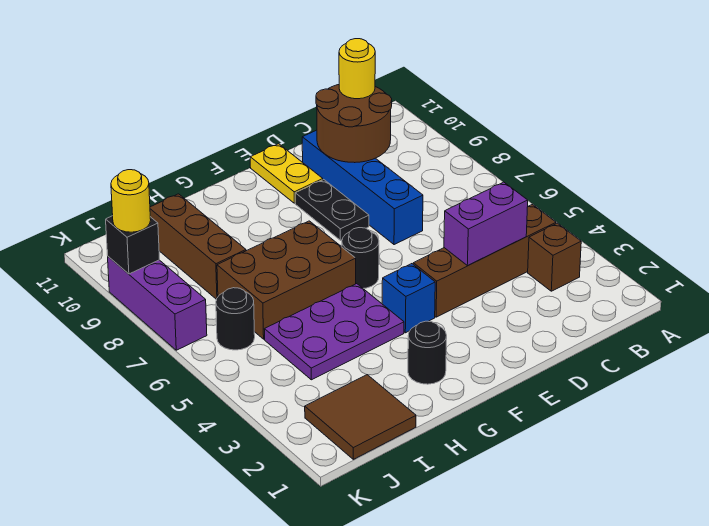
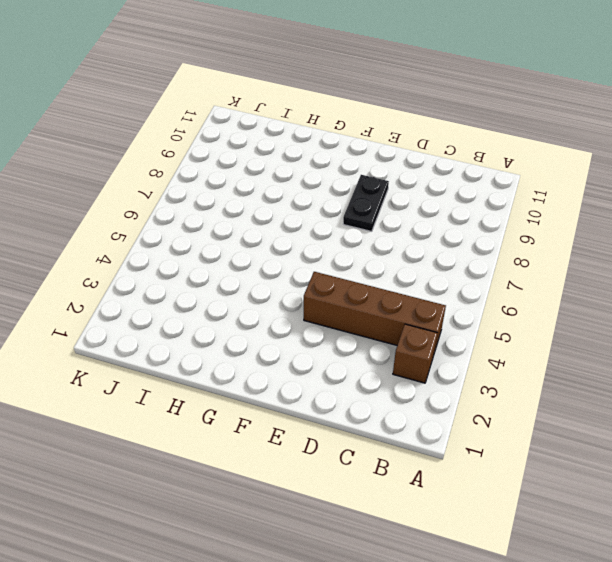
none -> blue 1x4 brick [302,130,423,245]
none -> yellow 1x2 plate [250,144,323,203]
none -> blue 1x1 brick [382,264,435,333]

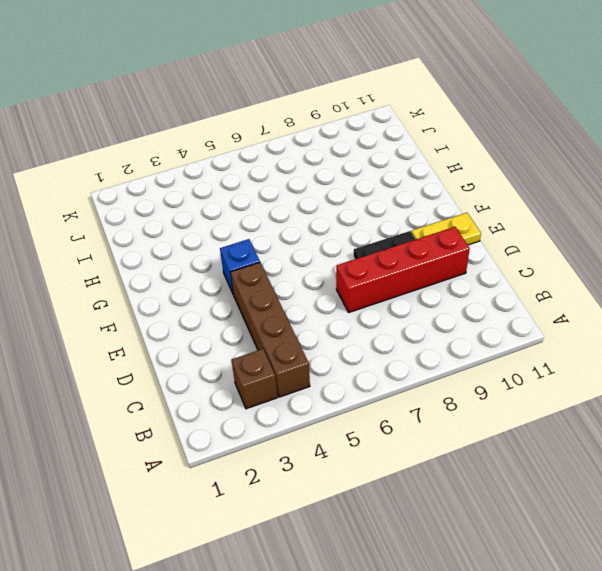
red 1x4 brick [336,227,470,312] -> blue 1x4 brick [302,130,423,245]
none -> black 1x1 round brick [342,228,379,288]
none -> black 1x1 round brick [408,321,447,384]
none -> purple 2x3 plate [265,284,404,380]

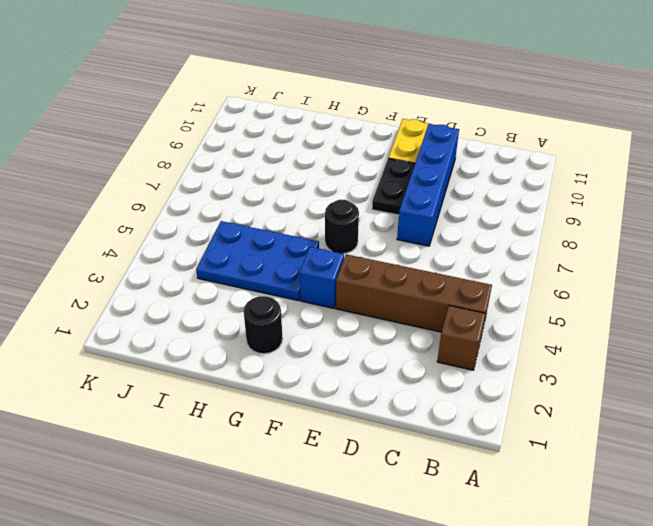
blue 2x3 plate [196,221,319,301] -> purple 2x3 plate [265,284,404,380]
none -> brown 2x3 brick [217,221,356,339]
none -> brown 2x2 tile [305,375,416,459]
none -> brown 1x3 brick [150,194,246,299]

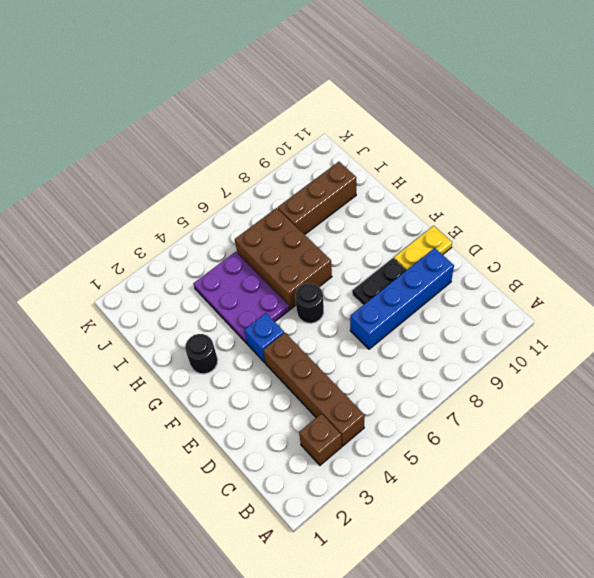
none -> brown 2x2 tile [305,375,416,459]
none -> black 1x1 round brick [216,288,255,350]
none -> purple 1x3 brick [108,257,207,350]

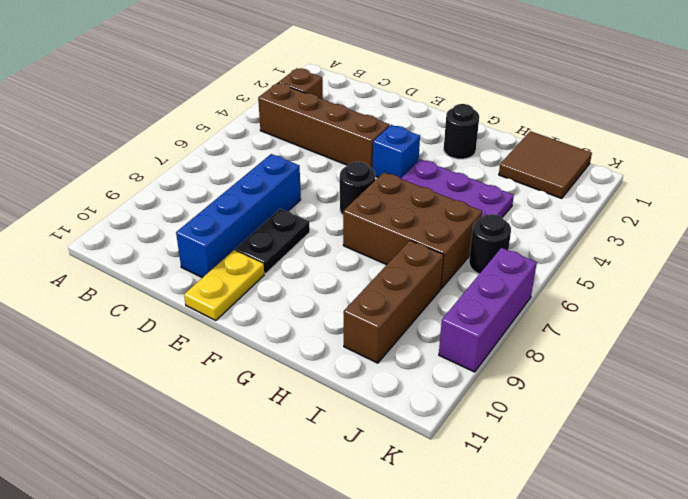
none -> purple 1x2 brick [444,182,528,266]
none -> brown 2x2 round brick [316,85,392,163]
none -> black 1x1 brick [106,216,160,274]

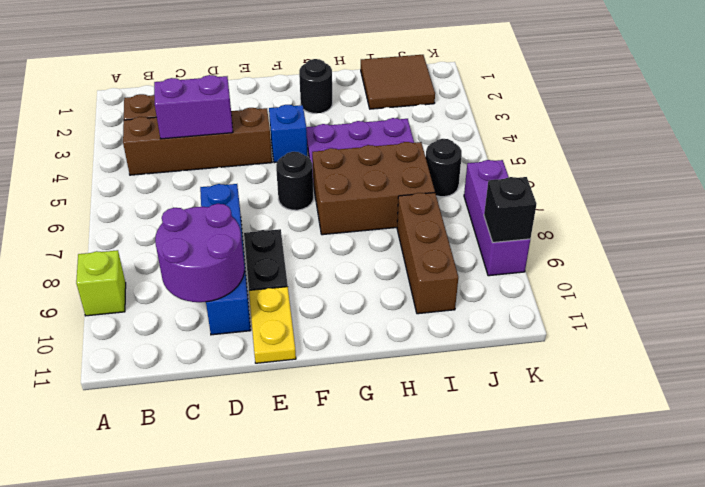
lime 1x1 brick [76,250,126,316] -> none
purple 2x2 round brick [155,204,244,302] -> brown 2x2 round brick [316,85,392,163]
none -> yellow 1x1 round brick [339,39,375,99]
none -> yellow 1x1 round brick [111,170,151,232]

